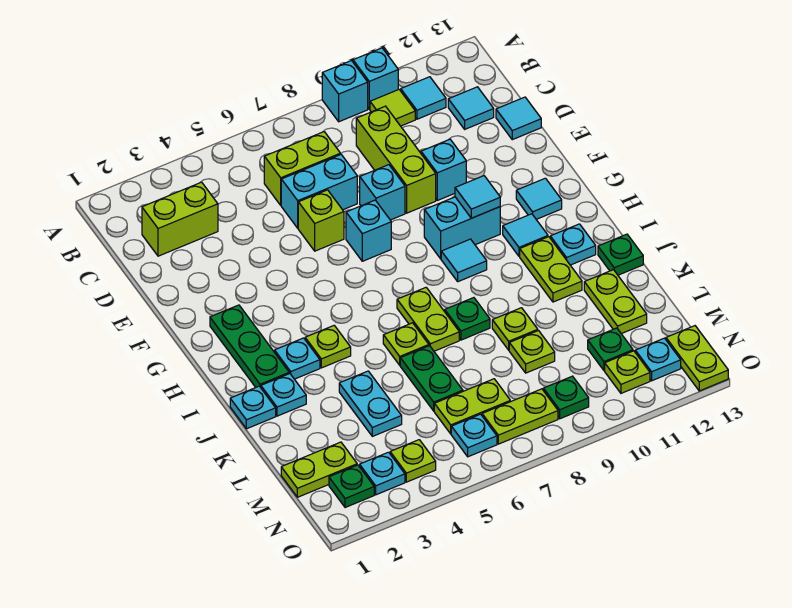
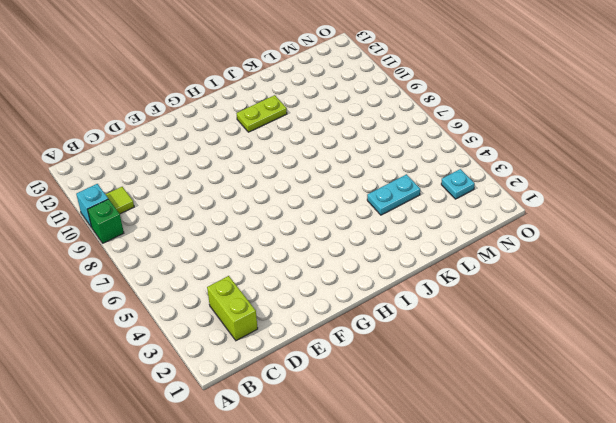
green 1x1 brick [87,199,124,243] -> cyan 1x1 brick [322,61,368,122]
none -> cyan 1x1 tile [401,77,446,119]
none -> lime 1x2 brick [264,132,340,205]
none -> lime 1x3 brick [356,106,436,213]
none -> cyan 1x1 tile [448,87,494,129]

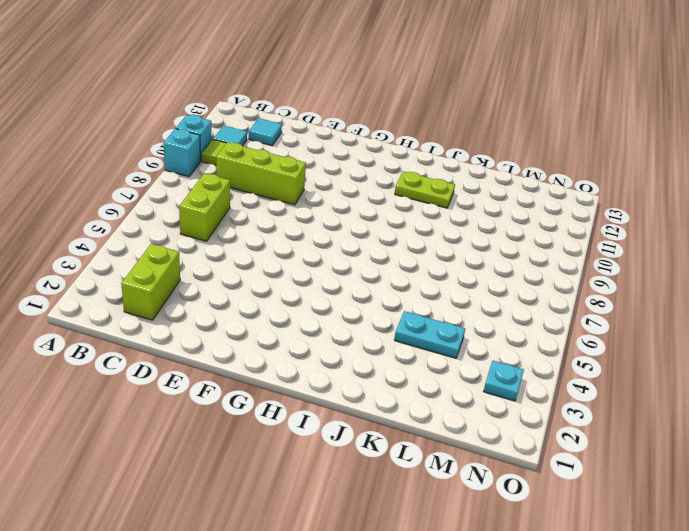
none -> cyan 1x2 brick [281,154,357,228]
none -> cyan 1x1 tile [496,97,541,140]
none -> lime 1x1 brick [298,190,344,251]
none -> cyan 1x1 brick [360,165,405,220]

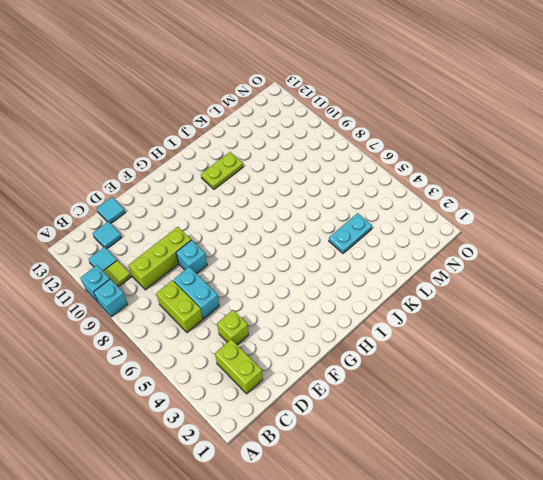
lime 1x1 brick [217,310,249,345] -> lime 1x1 brick moved to [298,190,344,251]
none -> cyan 1x1 brick [421,139,466,200]
none -> cyan 1x1 brick [346,200,391,261]
none -> green 1x3 plate [210,305,289,388]
none -> cyan 1x2 brick [424,197,500,259]

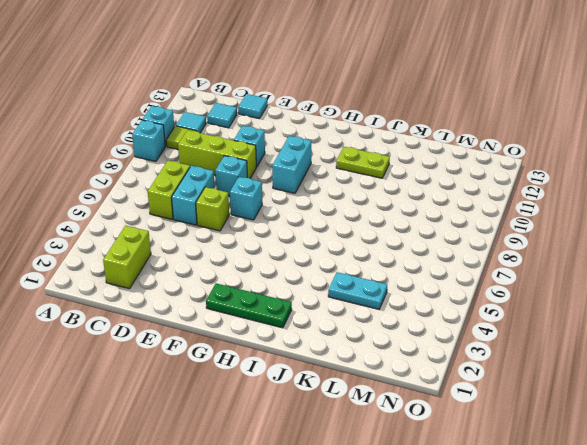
none -> cyan 1x1 tile [516,178,562,219]
none -> cyan 1x1 tile [441,239,487,282]
none -> cyan 1x1 tile [503,214,548,256]
none -> cyan 1x1 plate [275,338,320,379]

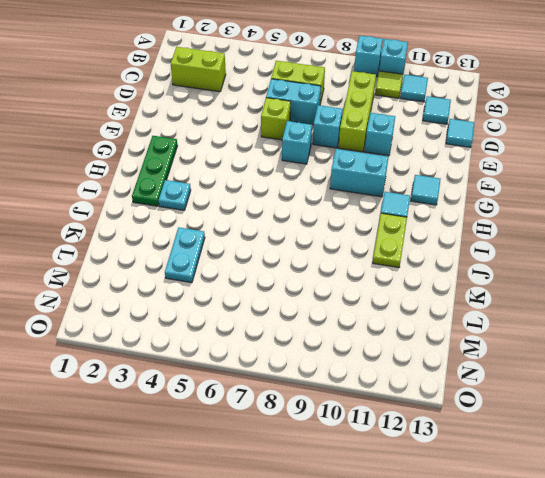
none -> cyan 1x1 tile [441,239,487,282]
none -> lime 1x1 plate [305,326,351,368]
none -> lime 1x2 plate [397,288,459,351]
none -> cyan 1x1 plate [550,224,596,265]

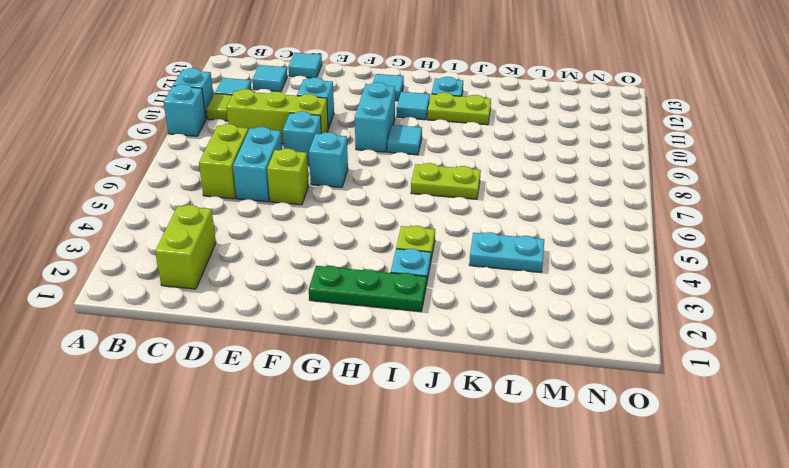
none -> cyan 1x1 plate [230,386,276,429]
none -> cyan 1x1 plate [261,374,306,416]
none -> lime 1x1 plate [383,323,429,365]
none -> green 1x1 plate [445,298,490,340]

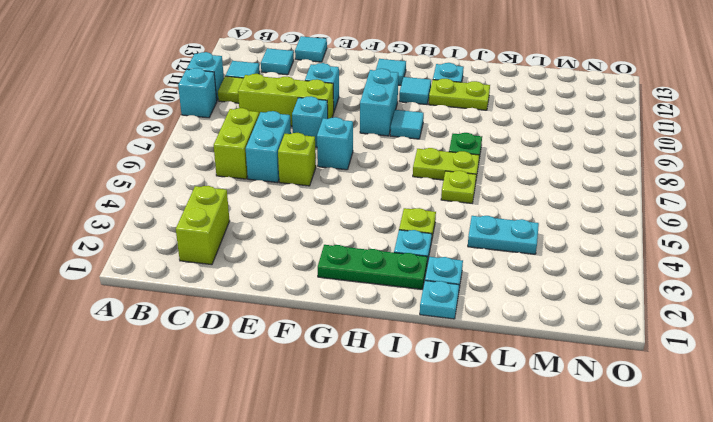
none -> green 1x1 plate [598,234,643,275]
none -> green 1x2 plate [400,346,463,411]
none -> lime 1x1 plate [492,308,538,350]
none -> lime 1x2 plate [584,270,647,334]

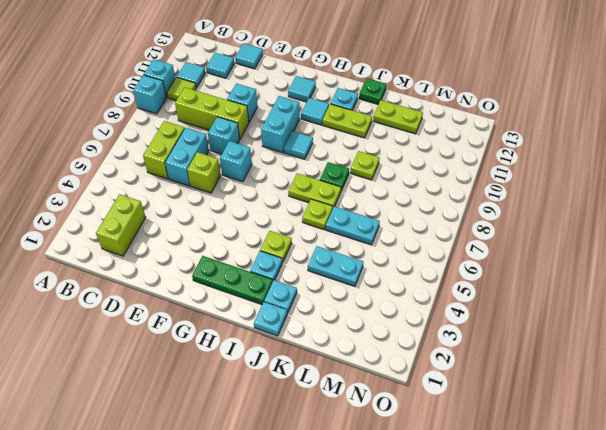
cyan 1x2 plate [326,206,380,245] -> green 1x2 plate [400,346,463,411]
none -> lime 1x1 plate [509,331,555,373]
none -> lime 1x2 plate [281,442,357,497]
none -> lime 1x2 plate [434,379,510,434]
none -> green 1x1 plate [588,328,633,371]

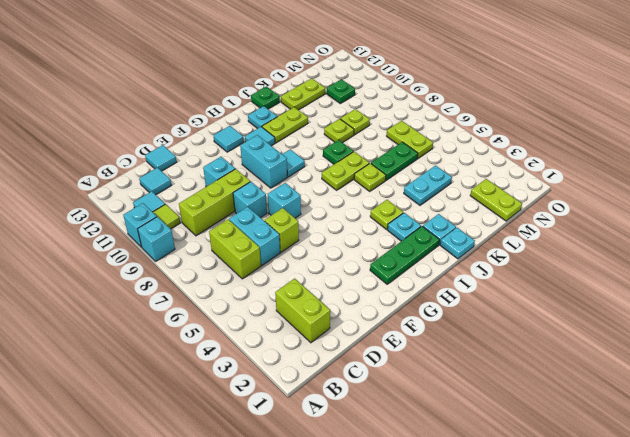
none -> green 1x1 plate [329,465,374,508]
none -> cyan 1x1 plate [360,452,405,495]
none -> lime 1x1 plate [390,440,436,482]
none -> cyan 1x1 plate [451,414,497,457]

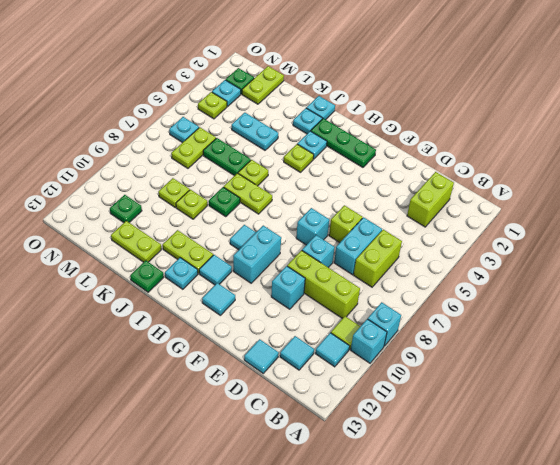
none -> lime 1x2 plate [482,389,558,444]
none -> green 1x1 plate [543,376,589,419]
none -> lime 1x1 plate [605,351,650,393]
none -> cyan 1x1 plate [635,338,681,381]

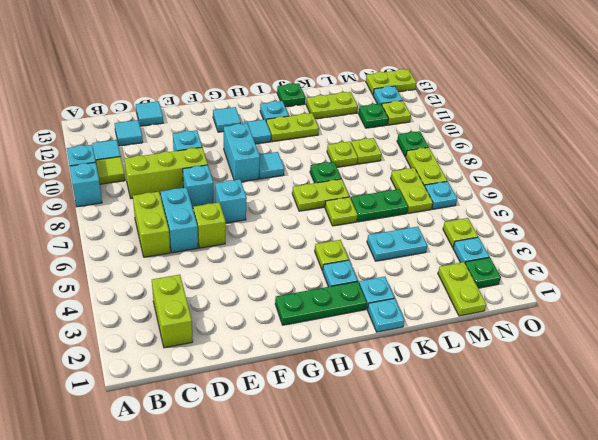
none -> cyan 1x1 tile [455,176,500,218]

